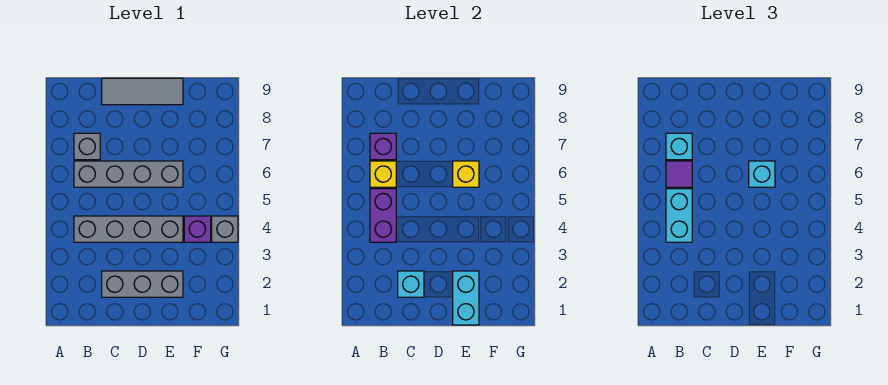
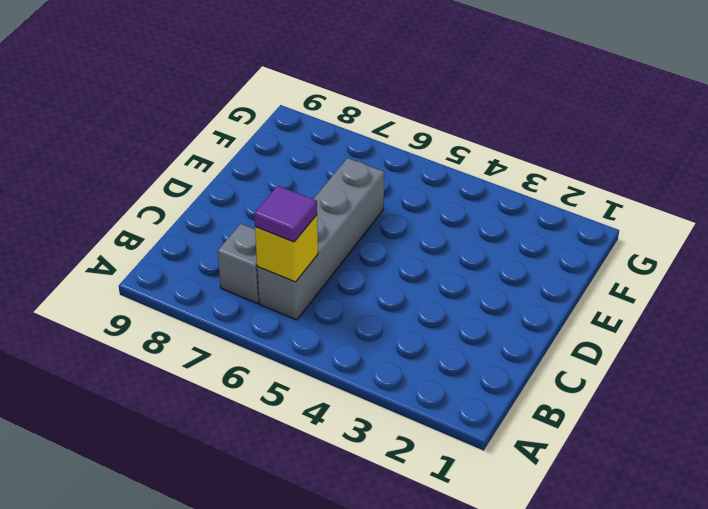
none -> grey 1x4 brick [74,216,183,242]
none -> grey 1x3 brick [102,271,183,297]
none -> grey 1x3 tile [102,78,183,105]

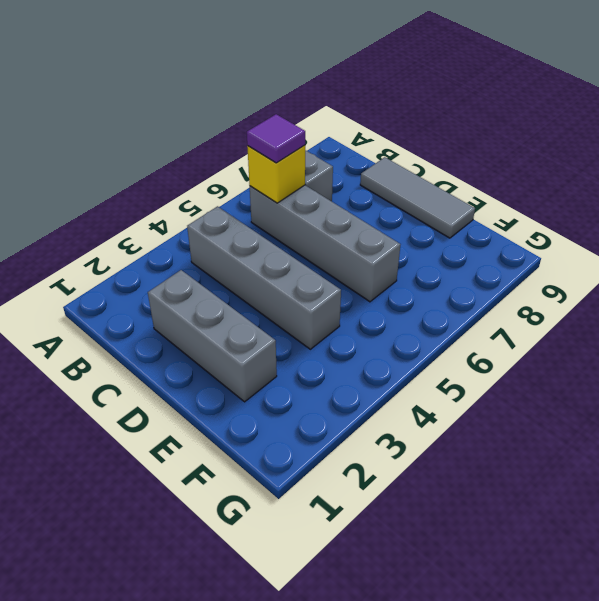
none -> purple 1x1 brick [184,216,211,242]
none -> grey 1x1 brick [212,216,238,242]
none -> purple 1x2 brick [370,189,396,242]

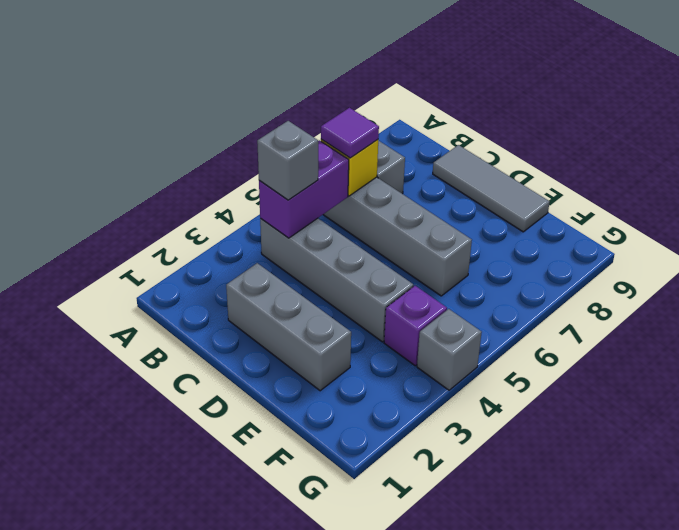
grey 1x1 brick [257,121,318,200] -> cyan 1x2 brick [666,189,692,242]
none -> purple 1x1 brick [370,133,396,160]
none -> cyan 1x1 brick [398,271,424,297]
none -> cyan 1x2 brick [453,271,479,325]

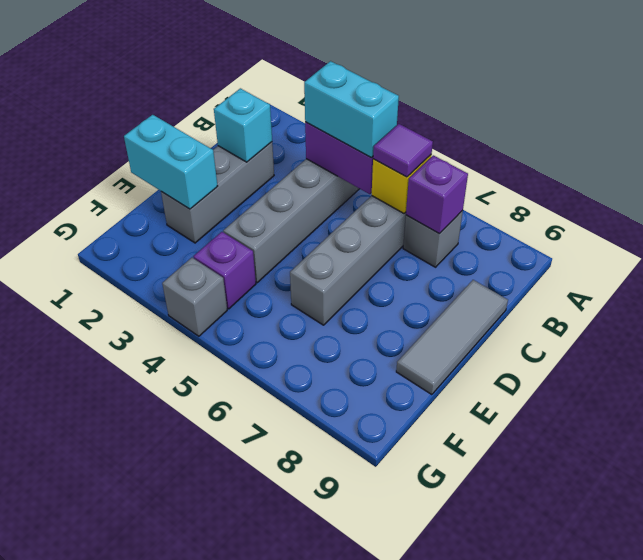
none -> yellow 1x1 brick [453,161,479,187]
none -> cyan 1x1 brick [666,133,692,160]
none -> cyan 1x1 brick [749,161,775,187]

